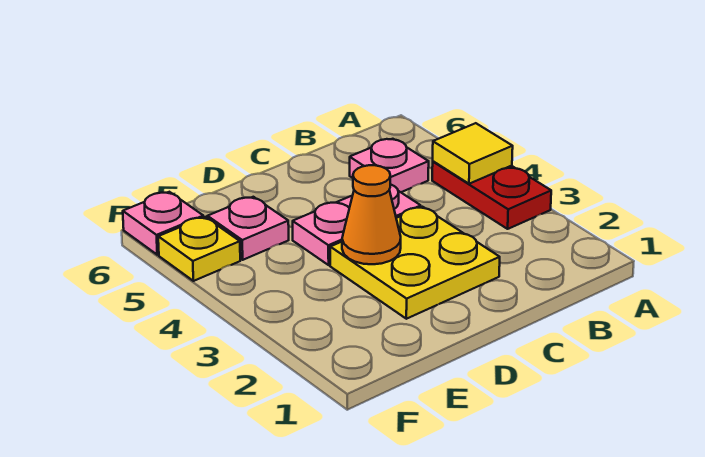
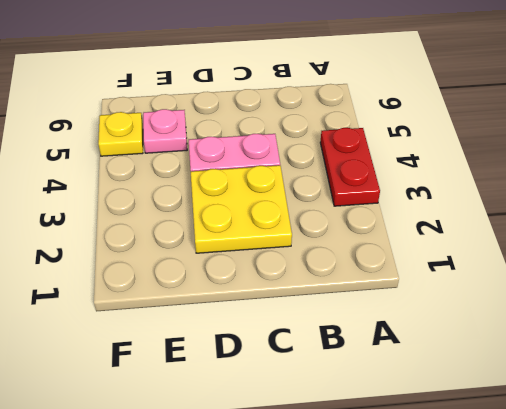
none -> pink 1x1 plate [350,139,429,192]
none -> pink 1x1 plate [123,192,203,255]

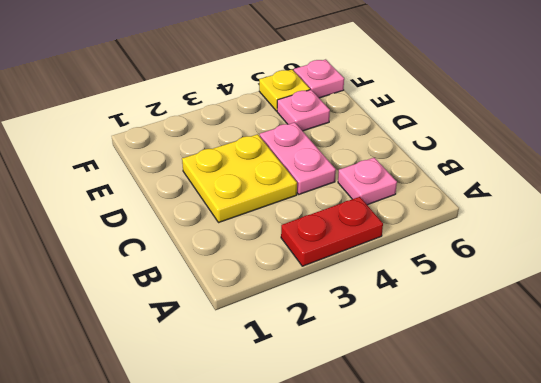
none -> yellow 1x1 tile [433,123,513,184]
none -> orange 1x1 cone [342,165,401,264]

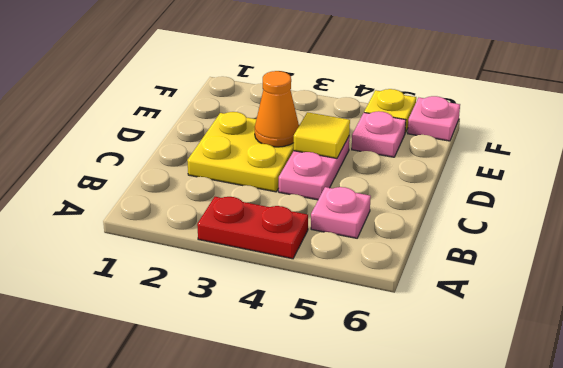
yellow 1x1 tile [294,112,350,158] -> yellow 1x1 tile moved to [433,123,513,184]

